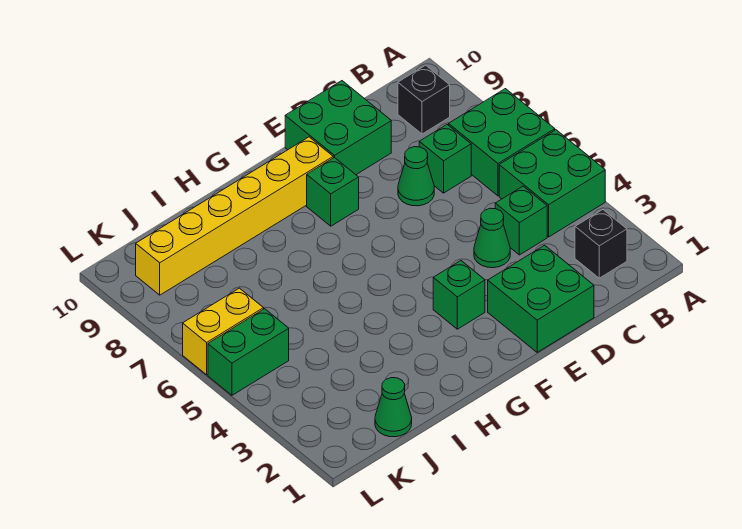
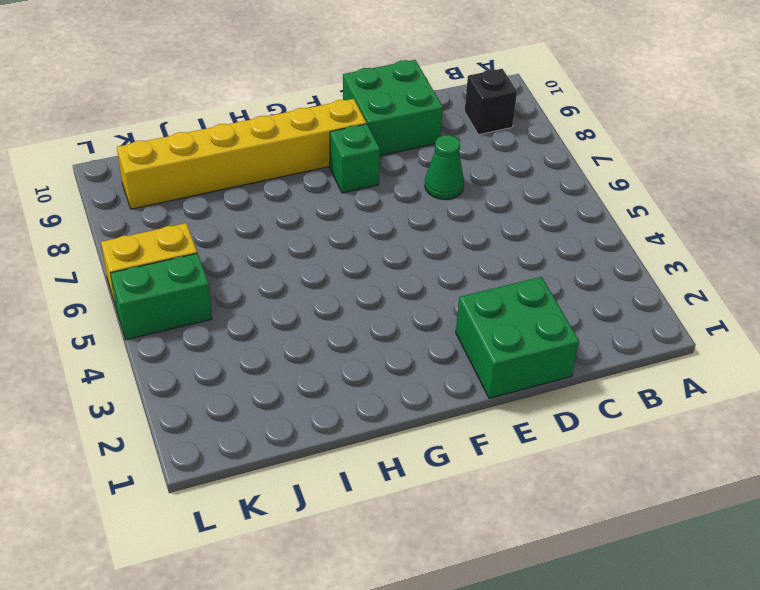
none -> green 2x2 brick [499,130,605,237]
none -> green 2x2 brick [449,89,555,196]
none -> black 1x1 brick [575,210,627,278]

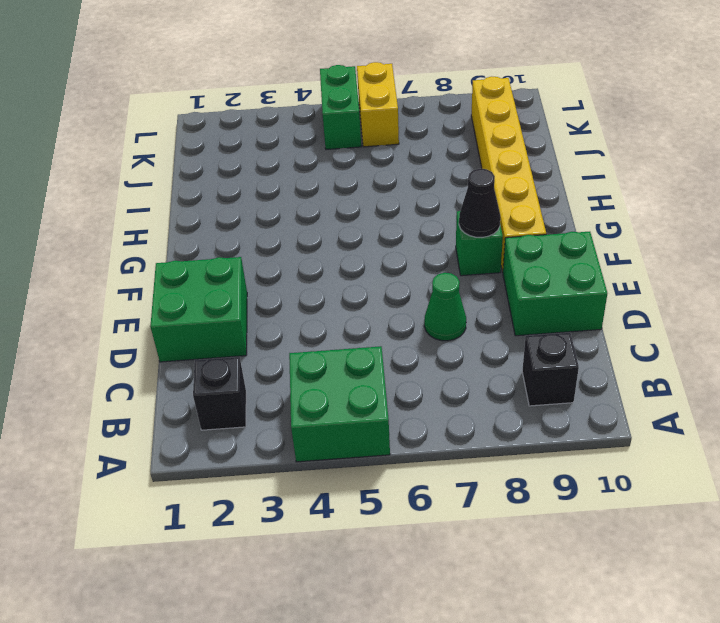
black 1x1 cone [459,169,500,237] -> none
none -> green 2x2 brick [449,89,555,196]
none -> green 1x1 brick [495,186,547,255]
none -> green 1x1 brick [419,125,471,193]

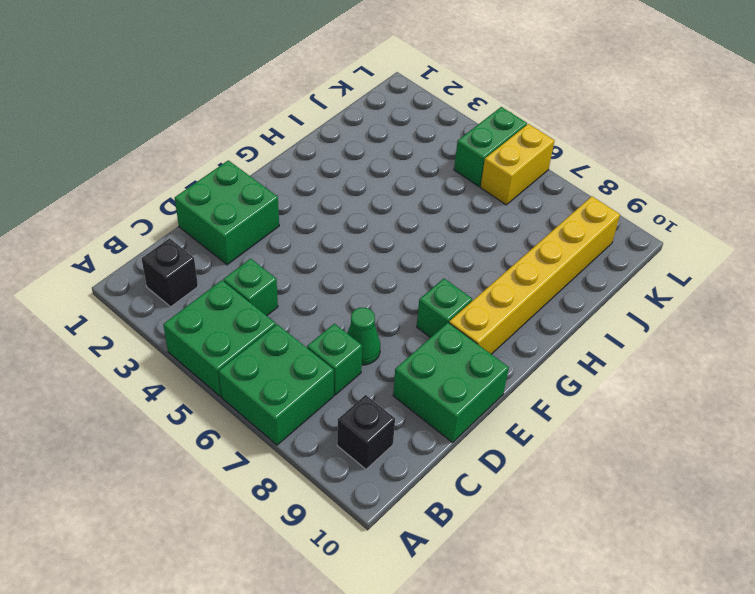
none -> green 1x1 cone [474,208,510,268]
none -> green 1x1 brick [433,261,485,329]
none -> green 1x1 cone [375,378,412,437]

